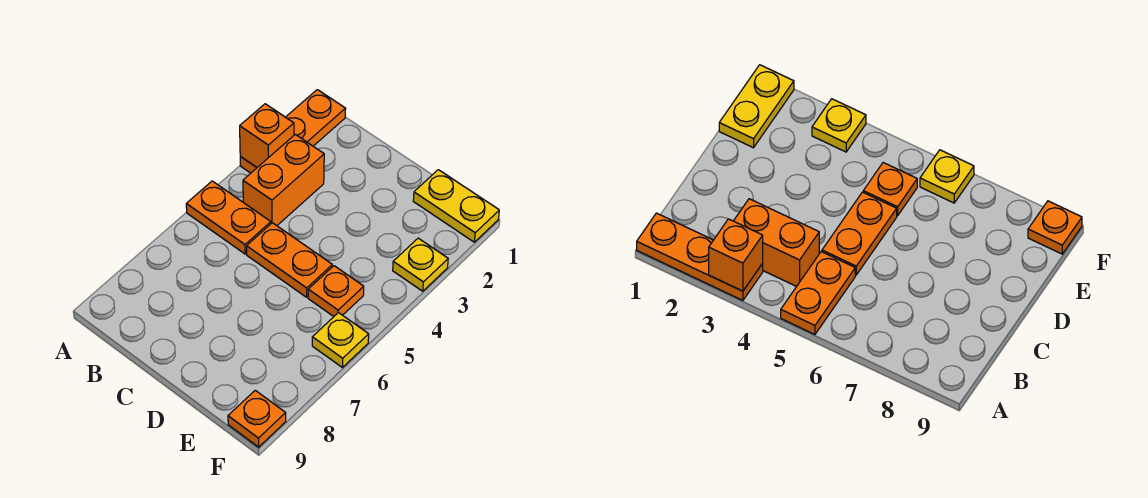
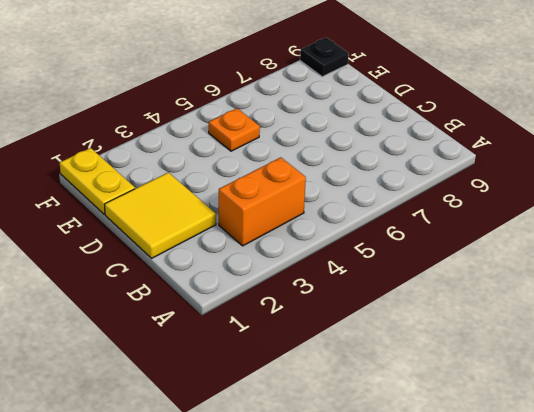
yellow 2x2 tile [105,172,216,258] -> none
black 1x1 plate [300,37,349,77] -> orange 1x1 plate [228,390,286,447]
none -> orange 1x3 plate [240,90,346,173]
none -> orange 1x2 plate [186,181,271,254]

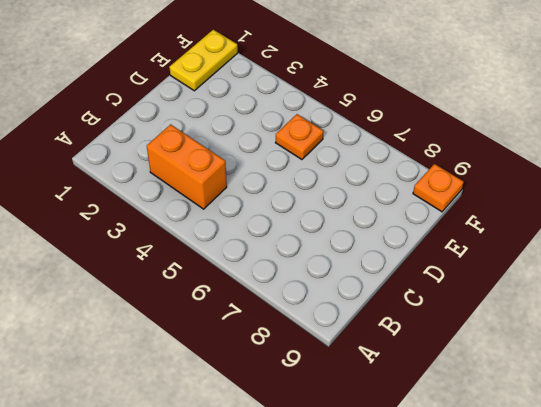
none -> orange 1x3 plate [240,90,346,173]
none -> orange 1x2 plate [186,181,271,254]

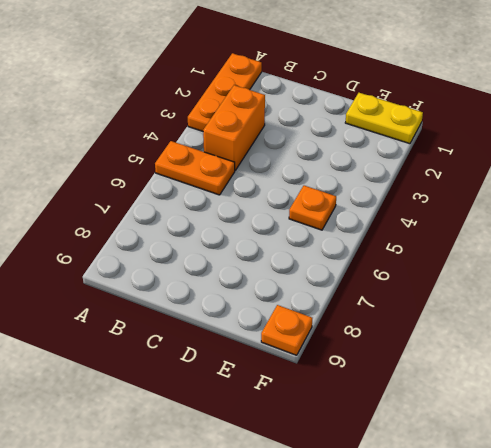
none -> orange 1x2 plate [247,223,332,297]
none -> yellow 1x1 plate [393,238,448,291]

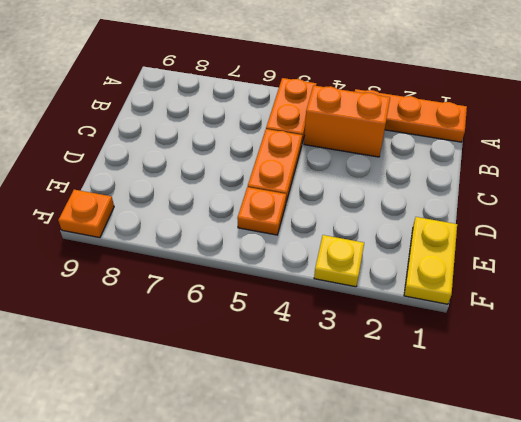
none -> yellow 1x1 plate [312,313,369,367]
none -> orange 1x1 brick [240,104,294,167]

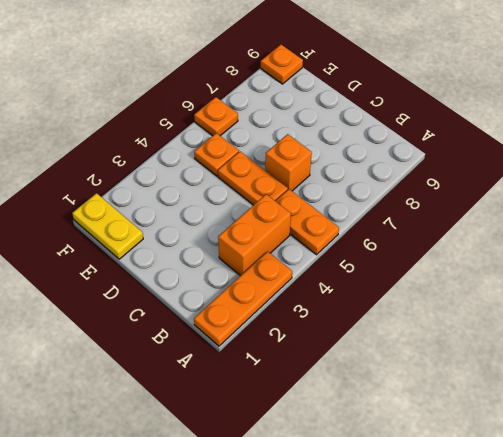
orange 1x1 brick [265,134,312,191] -> orange 1x1 brick moved to [240,104,294,167]
orange 1x1 plate [194,97,238,136] -> yellow 1x1 plate [312,313,369,367]
none -> yellow 1x1 plate [393,238,448,291]

